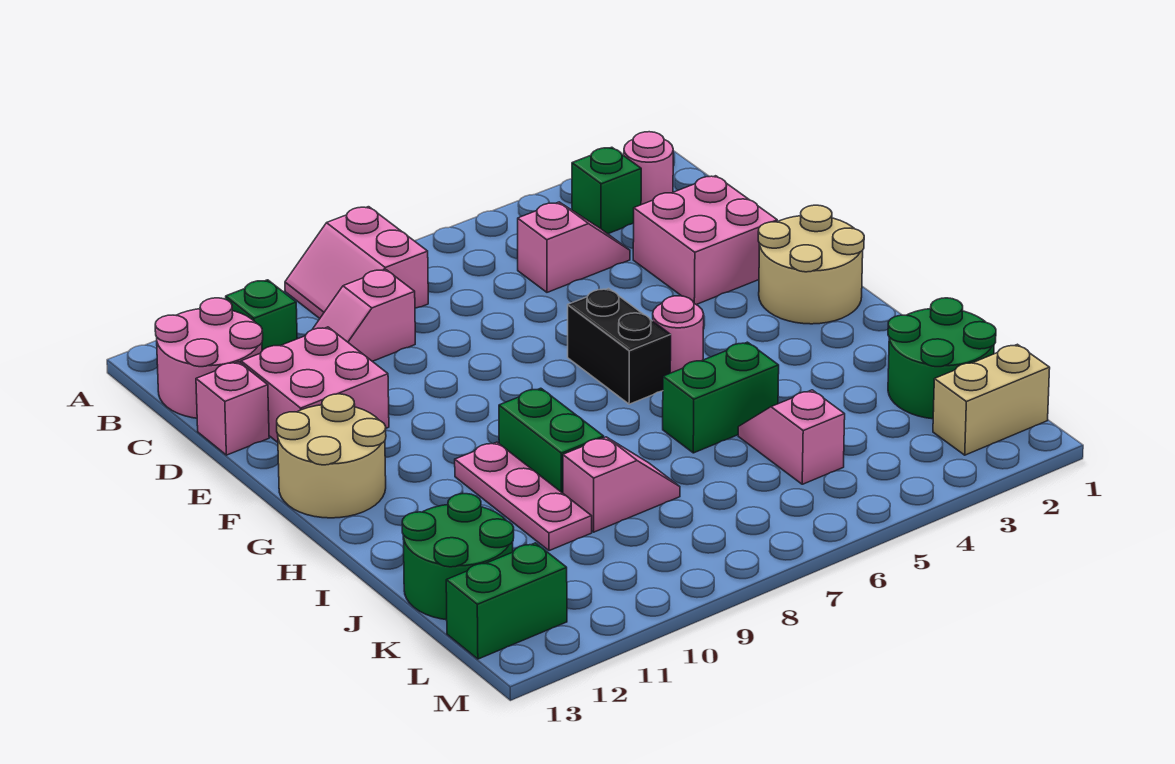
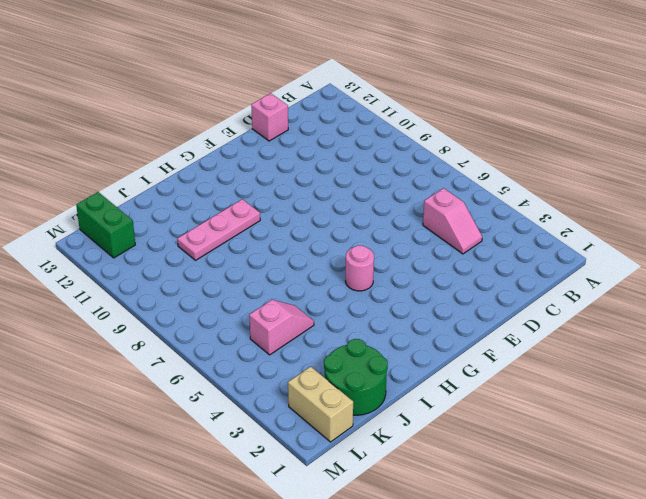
none -> pink 2x2 slope [285,207,428,318]
none -> pink 1x1 round brick [624,132,673,205]
none -> green 1x1 brick [572,147,641,234]

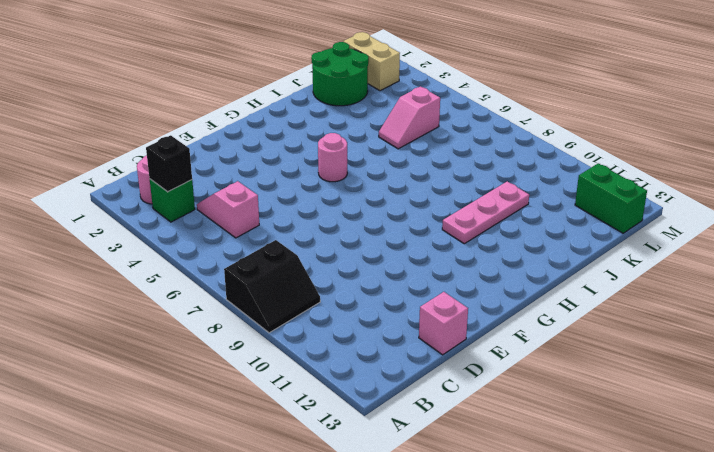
black 2x2 slope [224,240,320,333] -> pink 2x2 slope [285,207,428,318]
black 1x1 brick [146,135,192,192] -> none
none -> green 1x1 brick [226,280,297,351]
none -> pink 2x2 round brick [155,298,263,418]
none -> pink 1x2 slope [312,269,415,361]

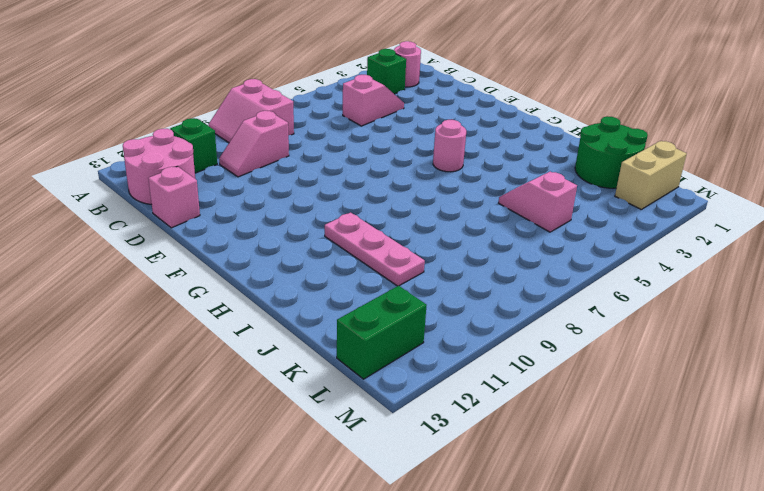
none -> pink 2x2 brick [633,176,777,305]
none -> pink 2x2 brick [241,327,389,442]
none -> tan 2x2 round brick [758,205,864,324]

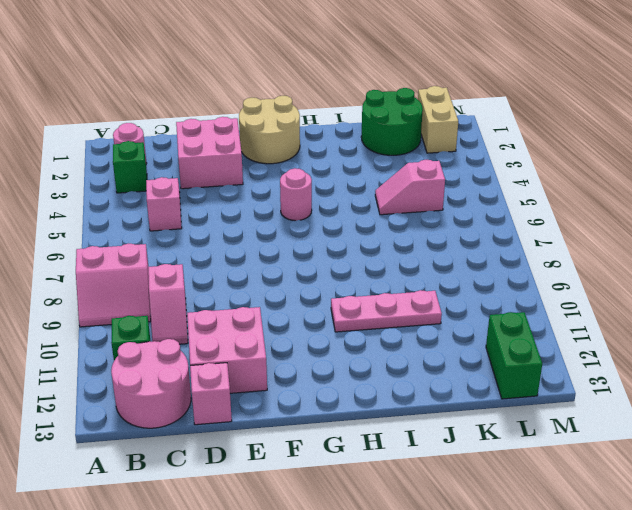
none -> black 1x2 brick [568,288,671,404]
none -> tan 2x2 round brick [277,394,386,518]
none -> green 1x2 brick [499,388,604,493]

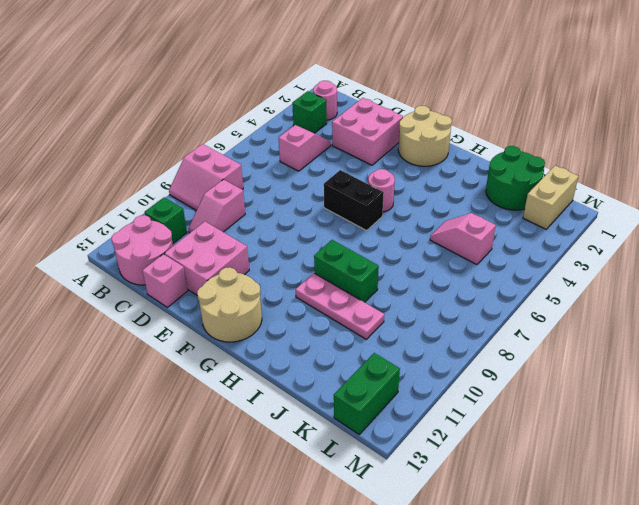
none -> green 1x2 brick [663,342,779,453]
none -> pink 1x2 slope [563,437,680,532]
none -> green 2x2 round brick [402,494,514,620]

